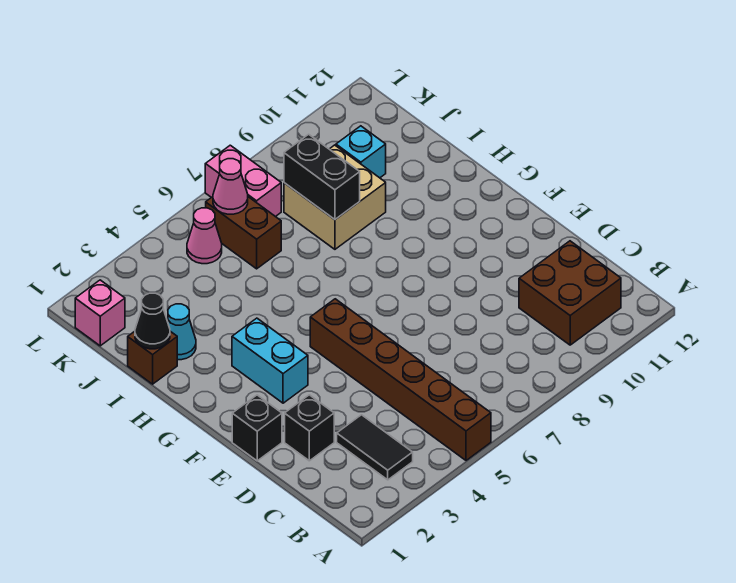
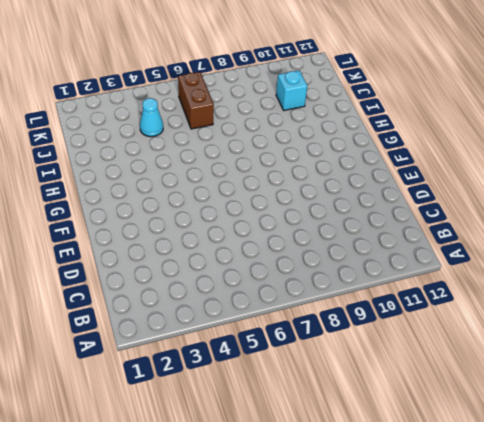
cyan 1x1 cone [140,98,163,137] -> cyan 1x1 cone moved to [167,304,196,360]
none -> brown 1x6 brick [310,299,491,460]
none -> black 1x2 tile [337,415,413,480]
none -> brown 2x2 brick [519,241,621,345]

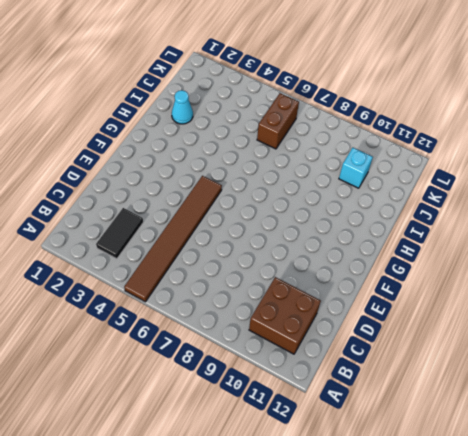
brown 1x6 tile [124,176,222,302] -> brown 1x6 brick [310,299,491,460]
none -> black 1x1 brick [285,395,334,461]
none -> black 1x1 brick [232,395,282,461]
none -> cyan 1x2 brick [232,318,308,403]

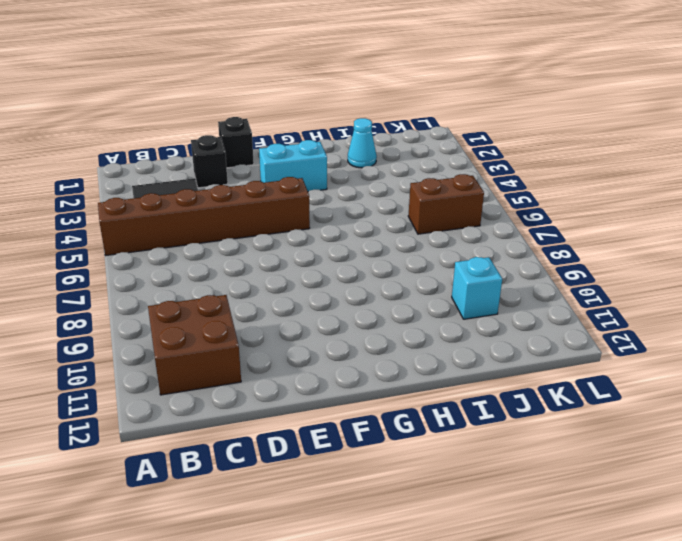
none -> brown 1x1 brick [128,331,177,384]
none -> tan 2x2 brick [284,145,386,249]
none -> pink 1x1 brick [75,280,125,346]

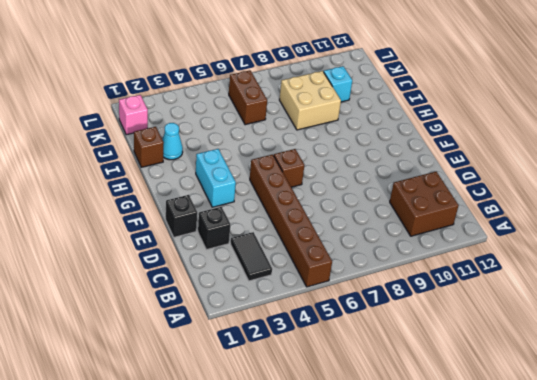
brown 1x1 brick [274,149,304,187] -> none
none -> pink 1x1 cone [187,208,222,264]
none -> pink 1x2 brick [205,145,281,217]
none -> black 1x1 cone [135,293,170,349]

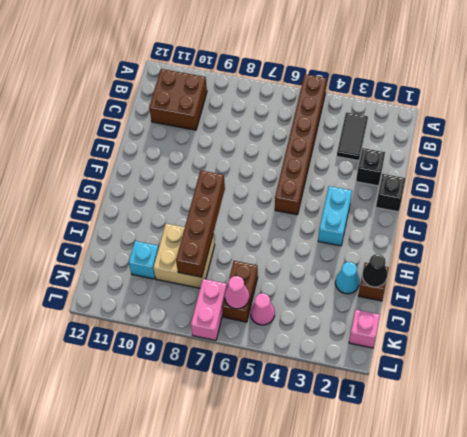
brown 1x4 brick [176,171,225,277] -> black 1x2 brick [284,134,360,219]

